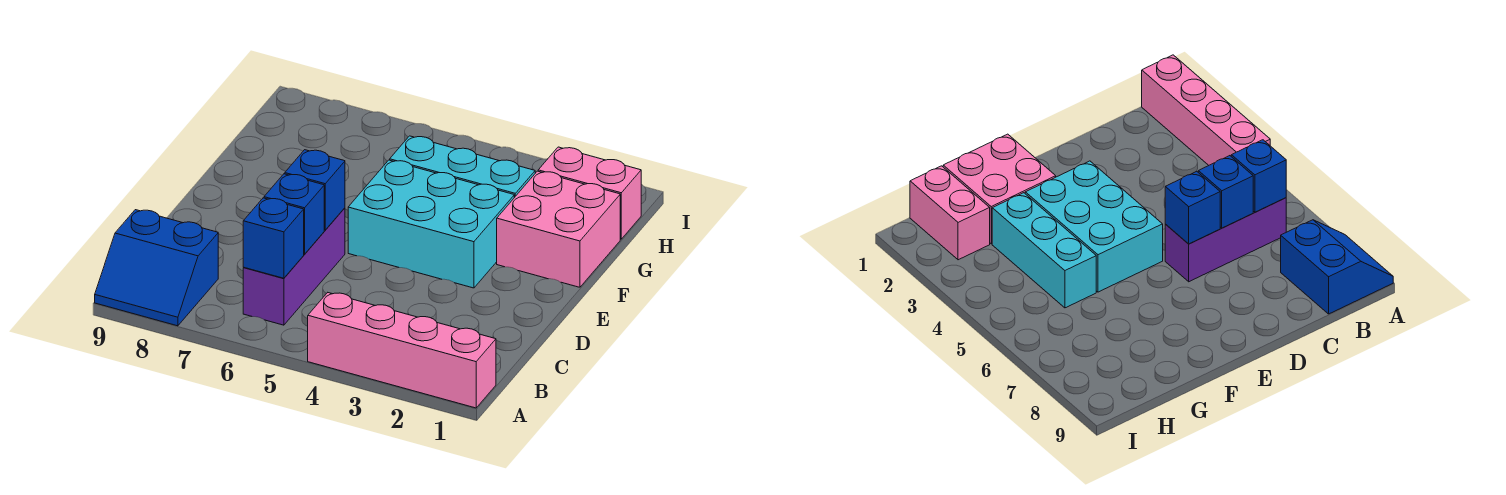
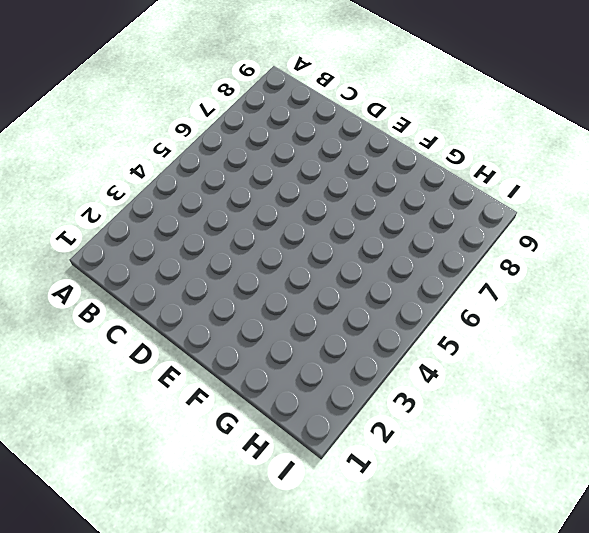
none -> pink 1x4 brick [308,293,496,408]
none -> blue 2x2 slope [95,210,218,326]

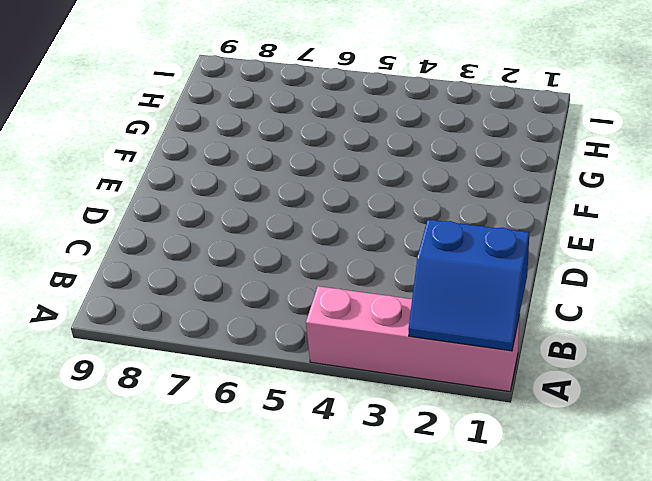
blue 2x2 slope [409,220,529,351] -> blue 2x2 slope moved to [95,210,218,326]
none -> purple 1x3 brick [243,208,345,325]
none -> cyan 2x3 brick [348,160,514,288]

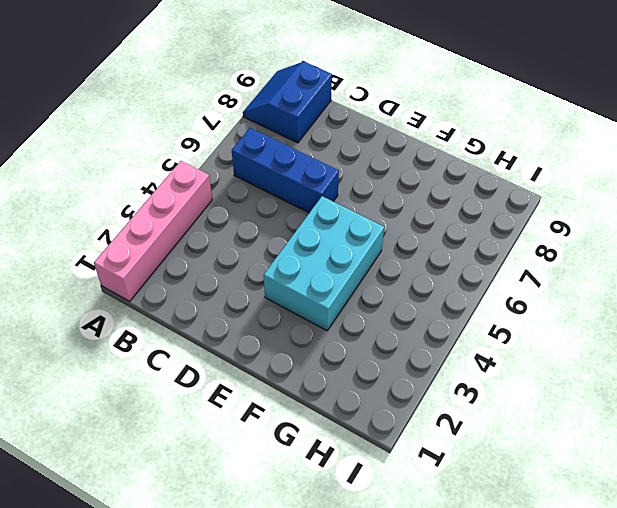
blue 1x3 brick [232,128,339,213] -> purple 1x3 brick [243,208,345,325]
none -> pink 2x2 brick [497,171,620,287]
none -> cyan 1x3 brick [390,136,535,198]

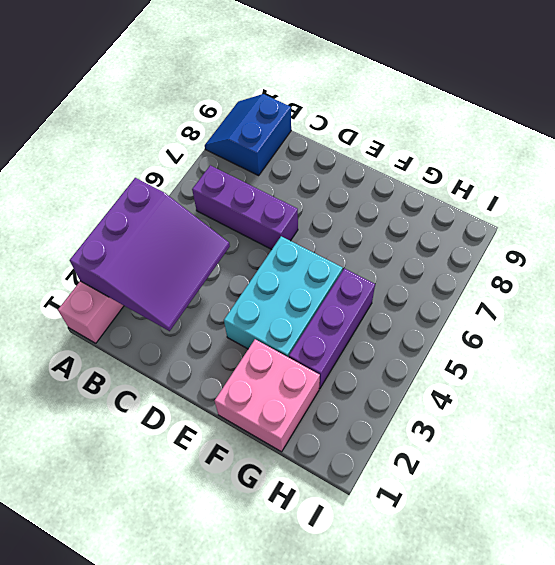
purple 3x3 slope [70,178,230,331] -> none
purple 1x3 brick [289,268,375,389] -> cyan 1x3 brick [390,136,535,198]
none -> pink 1x2 brick [538,147,641,239]
none -> blue 1x1 brick [243,198,304,278]

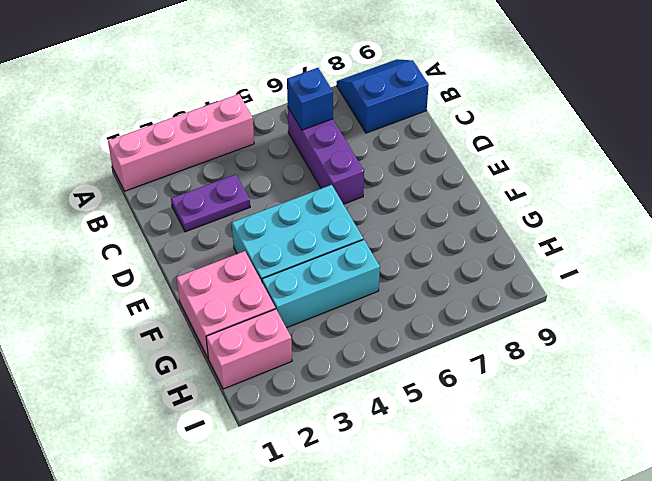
purple 1x2 plate [171,174,250,232] -> none
none -> blue 1x1 brick [264,174,324,254]
none -> blue 1x1 brick [285,150,345,230]

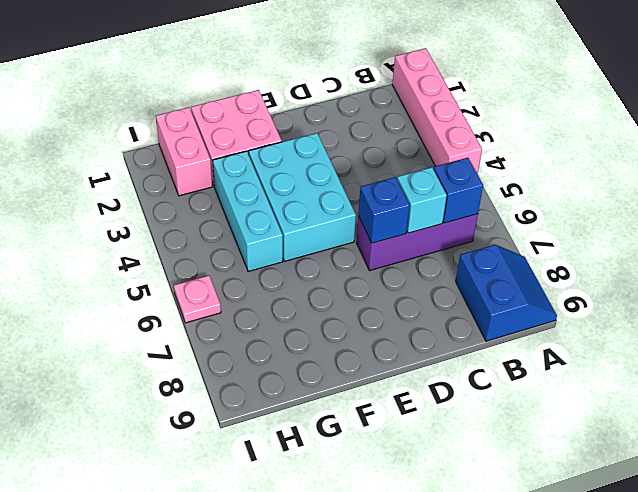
cyan 1x1 brick [397,167,447,233] -> blue 1x1 brick [264,174,324,254]
pink 1x1 plate [174,275,221,323] -> none

